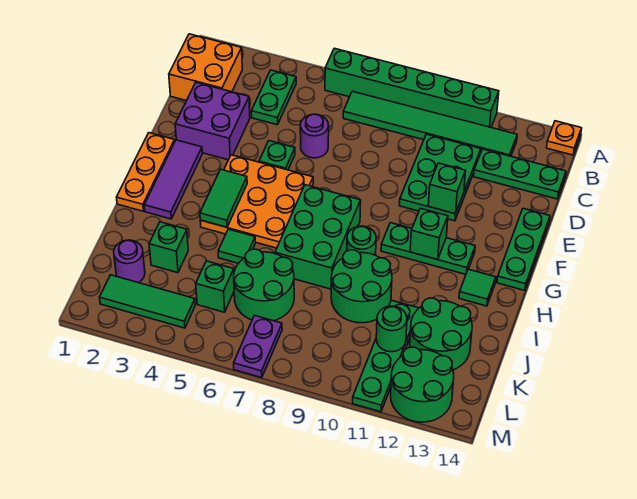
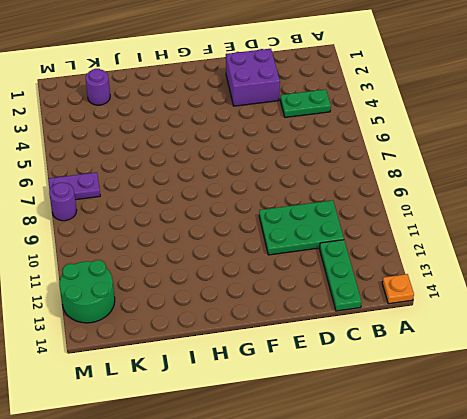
purple 1x1 round brick [49,183,77,221] -> purple 1x1 round brick moved to [300,114,329,158]
none -> green 1x6 brick [325,48,499,127]
none -> orange 2x2 brick [169,34,242,101]
none -> green 1x6 tile [343,91,517,156]
none -> green 1x1 plate [259,141,295,170]

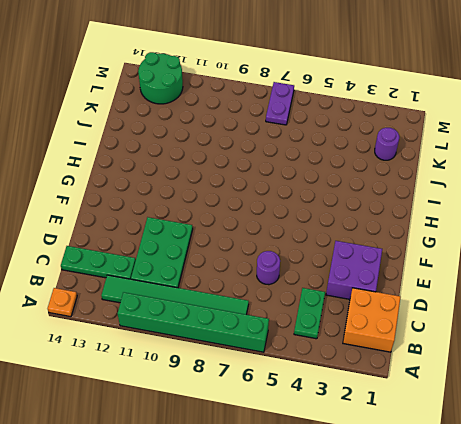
none -> green 1x1 plate [259,141,295,170]
none -> green 1x3 plate [497,208,550,291]
none -> orange 1x3 plate [117,133,175,211]
none -> purple 1x3 tile [144,140,202,219]

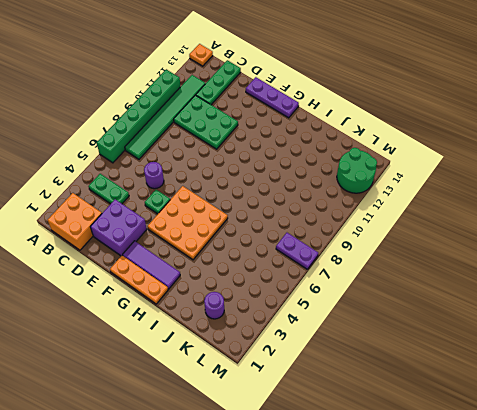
purple 1x3 plate [246,77,299,118] -> green 1x3 plate [497,208,550,291]
none -> green 2x3 brick [275,185,361,289]
none -> green 1x3 plate [381,223,475,274]
none -> green 1x1 round brick [347,226,376,255]
none -> green 1x1 tile [459,269,496,306]

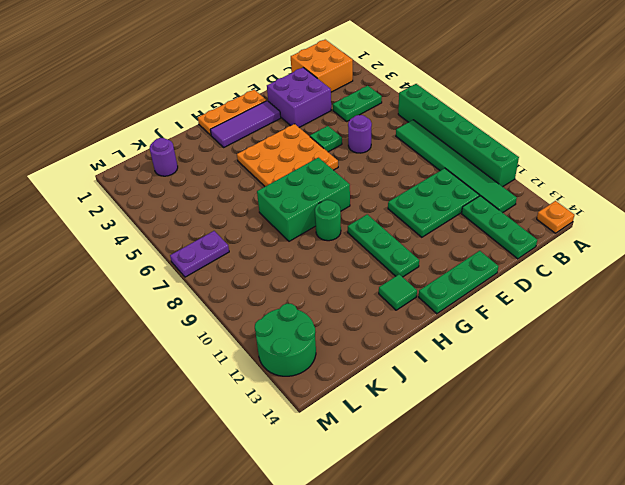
none -> green 1x1 tile [218,229,255,263]
none -> green 2x2 round brick [331,250,392,323]
none -> green 1x1 brick [149,222,188,273]
none -> green 2x2 round brick [234,249,294,321]

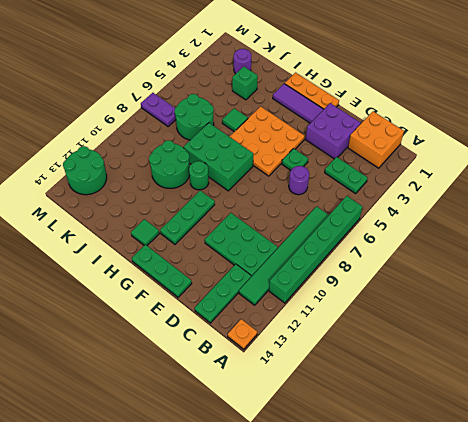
none -> green 1x4 plate [353,300,419,412]
none -> green 2x2 round brick [410,298,472,370]
none -> green 1x1 brick [196,261,234,312]
none -> green 1x3 tile [100,275,195,328]

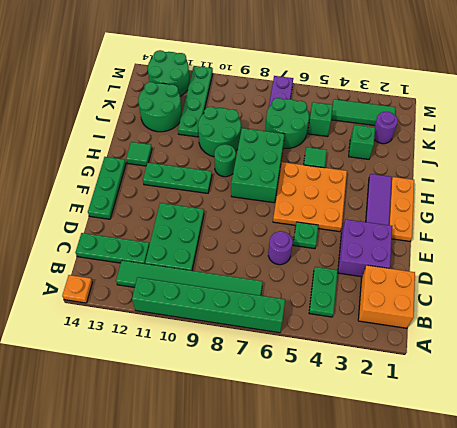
none -> green 1x1 brick [428,163,466,214]
none -> green 1x2 tile [200,169,247,227]
none -> green 1x1 brick [410,208,448,260]
none -> green 1x1 round brick [376,306,407,352]

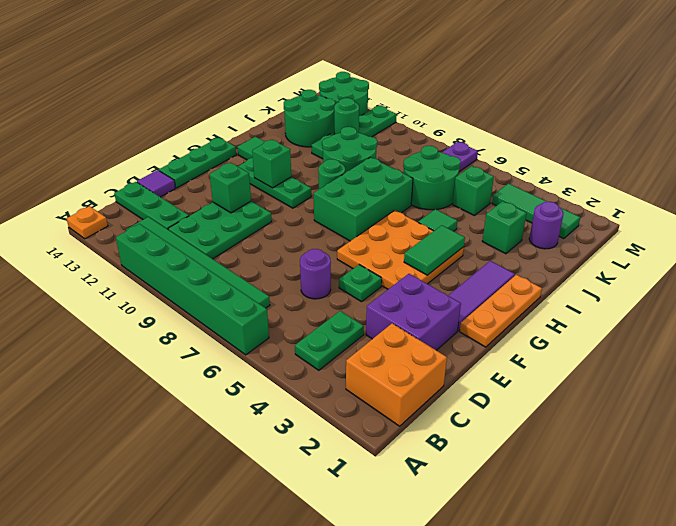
purple 1x1 tile [137,170,175,197] -> none

